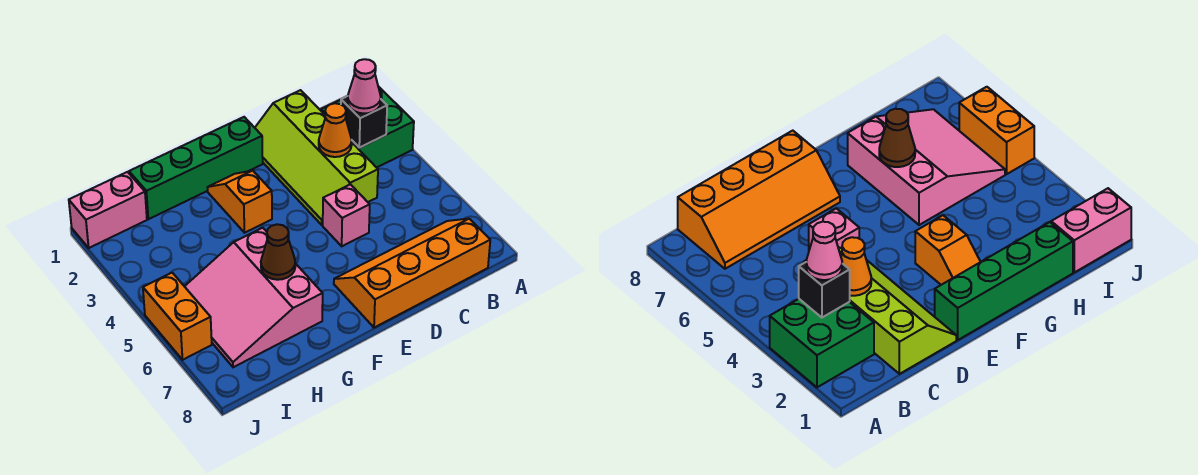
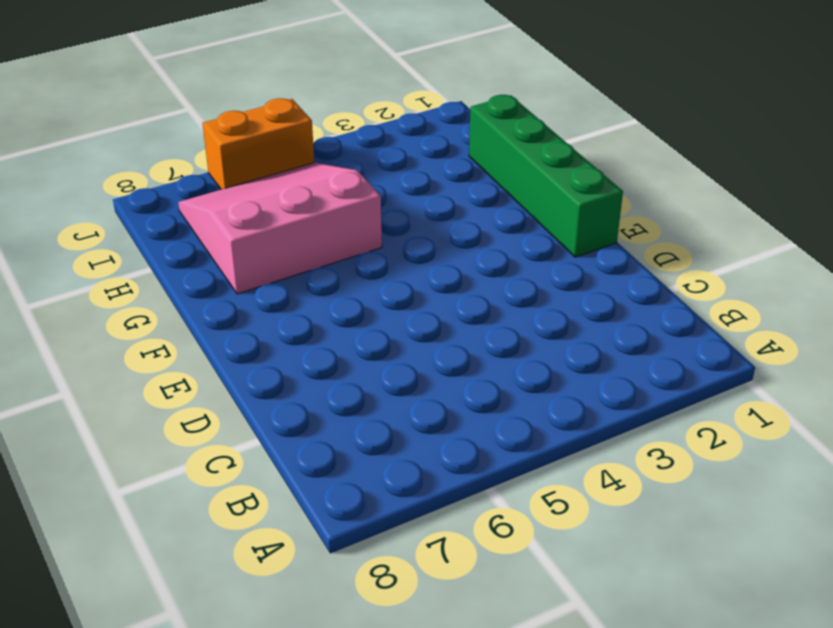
none -> green 2x2 brick [321,86,414,168]
none -> orange 2x4 slope [334,219,490,328]
none -> lime 2x4 slope [255,90,378,225]

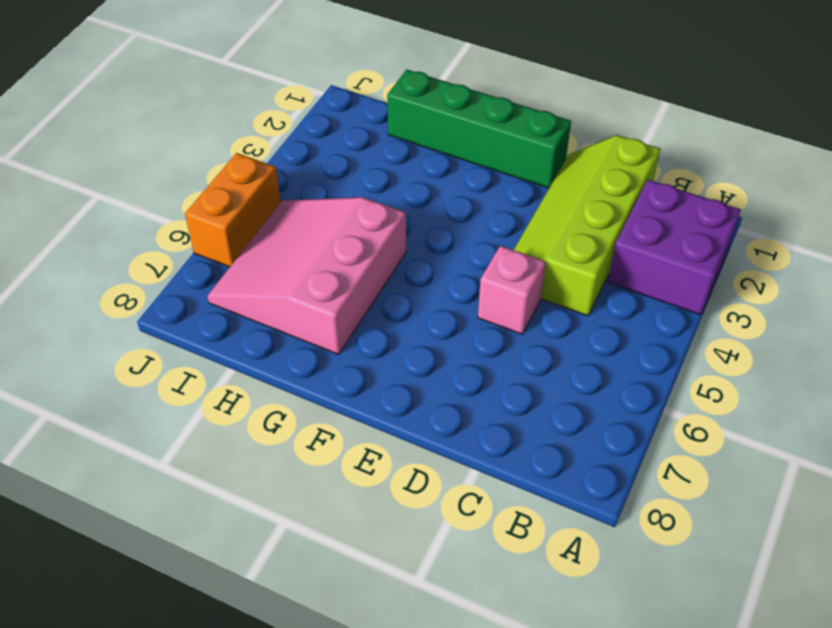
purple 2x2 brick [608,180,741,315] -> green 2x2 brick [321,86,414,168]
none -> orange 2x4 slope [334,219,490,328]
none -> orange 1x2 slope [208,171,272,233]
none -> pink 1x2 brick [69,172,147,248]

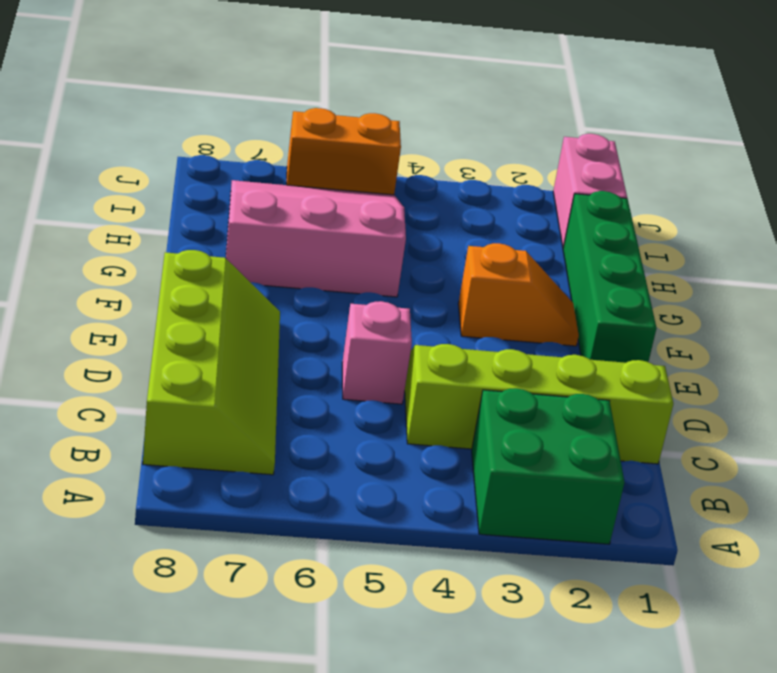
lime 2x4 slope [143,250,280,475] -> orange 2x4 slope [334,219,490,328]
none -> black 1x1 brick [341,96,387,148]
none -> orange 1x1 cone [319,103,352,157]
none -> brown 1x1 cone [261,224,295,280]

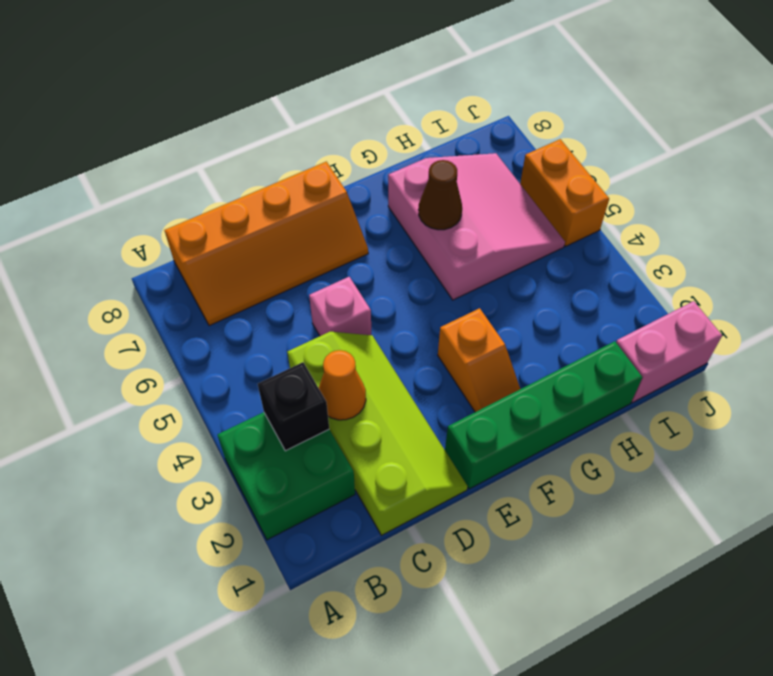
none -> pink 1x1 cone [348,59,381,114]

